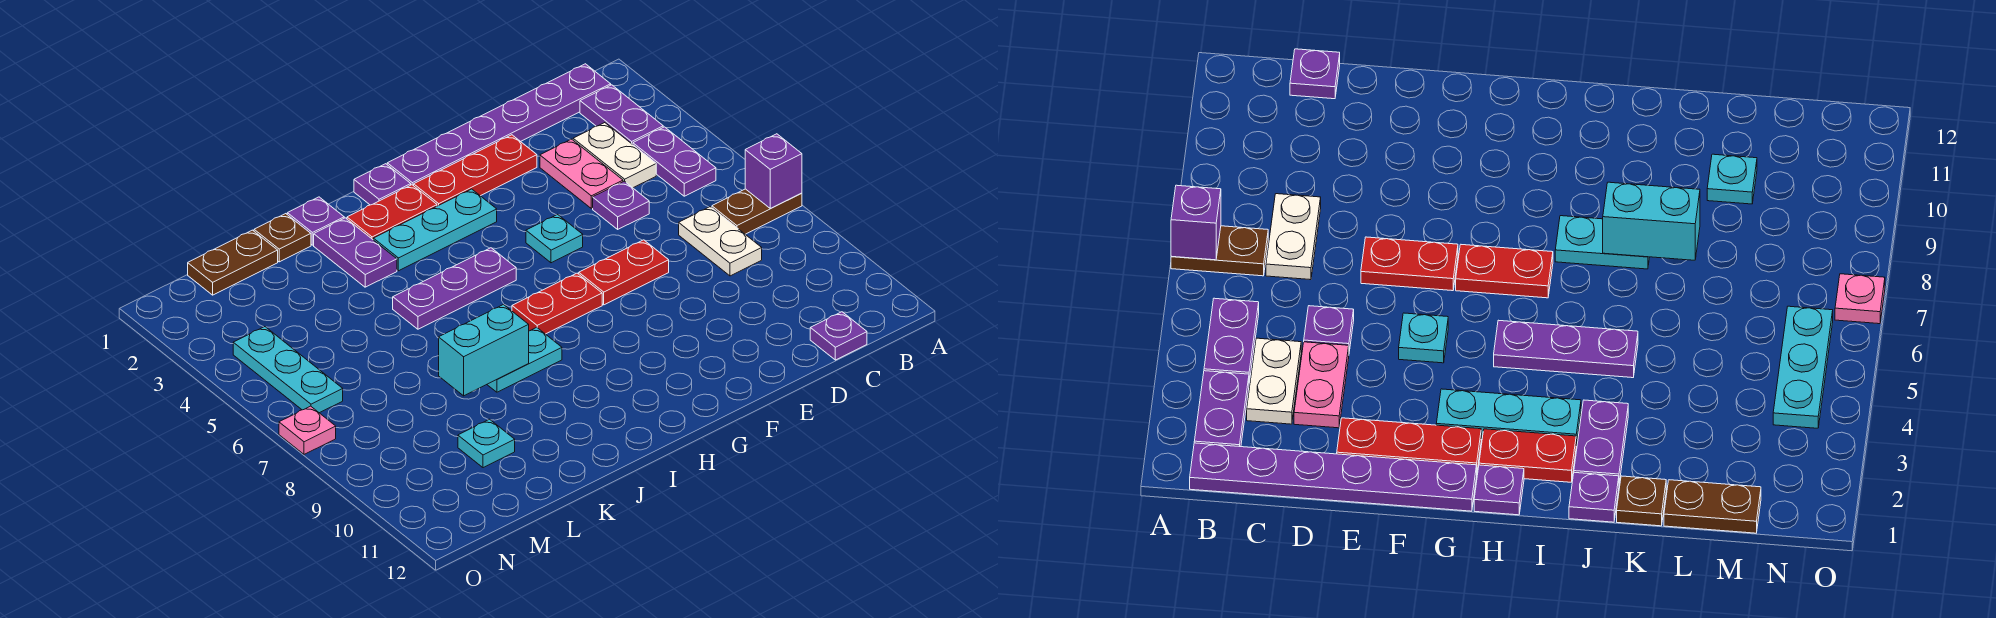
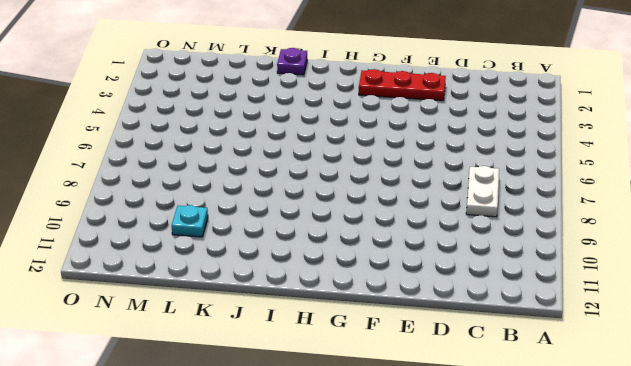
none -> brown 1x2 plate [712,189,802,234]
none -> purple 1x6 plate [387,64,611,186]
none -> purple 1x2 plate [580,85,663,144]

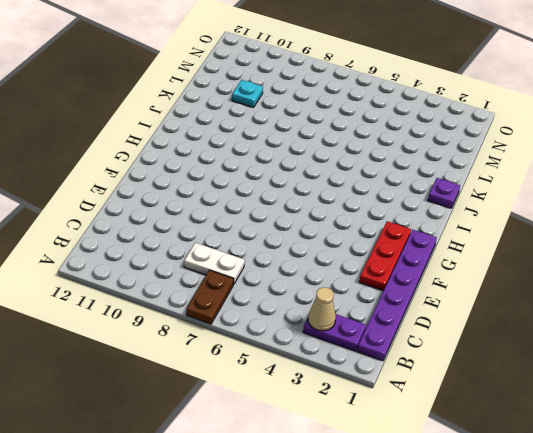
tan 1x1 cone [308,287,336,331] -> none
none -> purple 1x2 plate [633,127,716,196]
none -> white 1x2 plate [573,123,656,188]
none -> purple 1x1 plate [810,312,867,360]

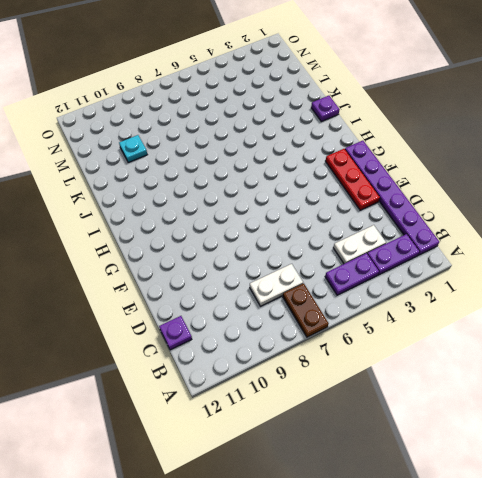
none -> pink 1x2 plate [540,139,623,208]
none -> purple 1x1 plate [593,181,649,229]
none -> red 1x2 plate [579,240,669,305]

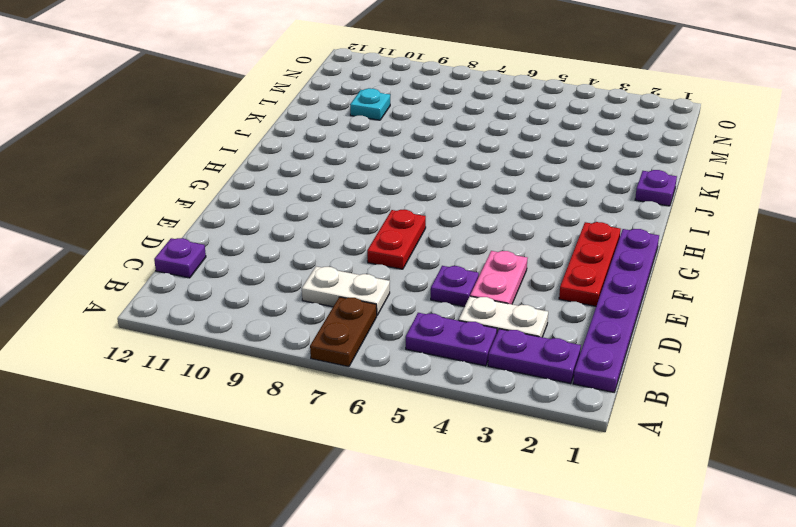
pink 1x2 plate [470,251,528,304] -> pink 1x2 plate turned to [540,139,623,208]
none -> cyan 1x1 plate [526,214,583,263]
none -> cyan 1x3 plate [373,189,497,271]
none -> red 1x2 plate [512,273,602,334]

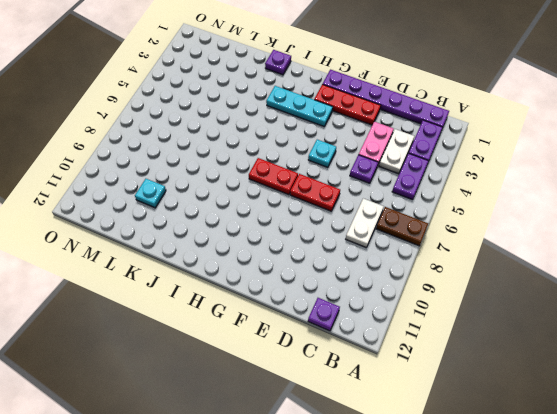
none -> purple 1x1 plate [354,164,411,205]
none -> red 1x2 plate [347,185,437,239]
none -> purple 1x3 plate [393,248,516,329]

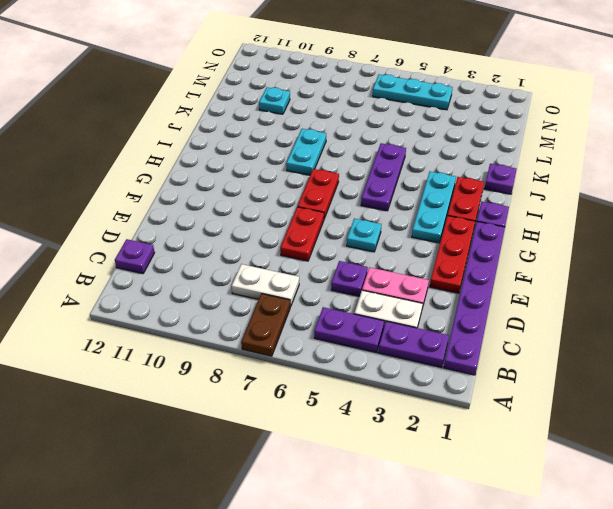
none -> purple 1x2 plate [314,218,397,287]
none -> brown 1x1 plate [254,214,311,262]
none -> brown 1x2 plate [188,230,278,295]

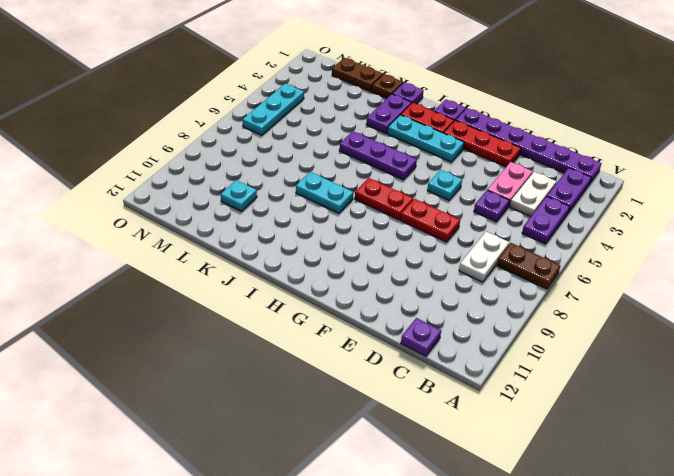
none -> pink 1x1 plate [279,406,336,454]
none -> purple 1x1 brick [745,134,802,209]
none -> cyan 1x2 brick [439,305,529,396]

